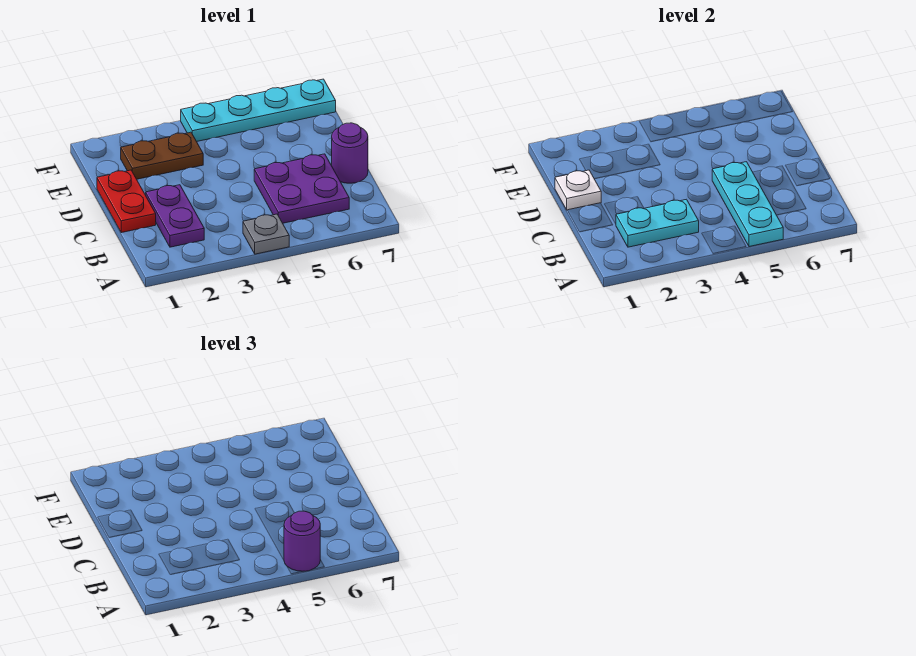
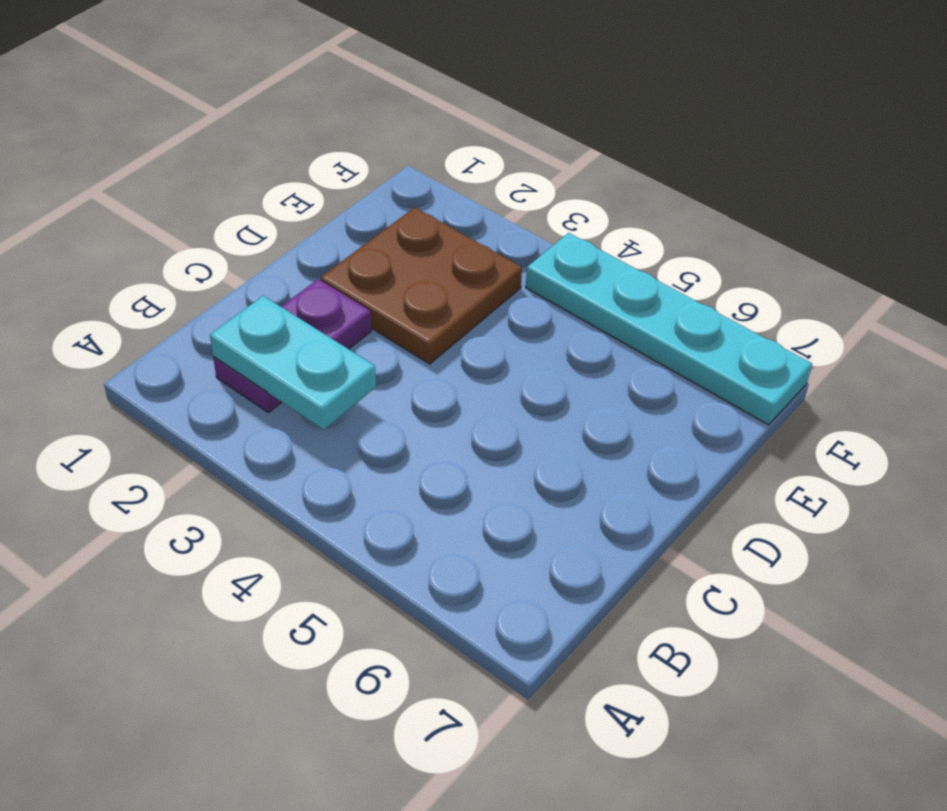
brown 2x2 plate [321,207,522,364] -> brown 1x2 plate [121,132,203,179]
none -> grey 1x1 plate [243,214,289,254]
none -> purple 2x2 plate [254,154,349,223]

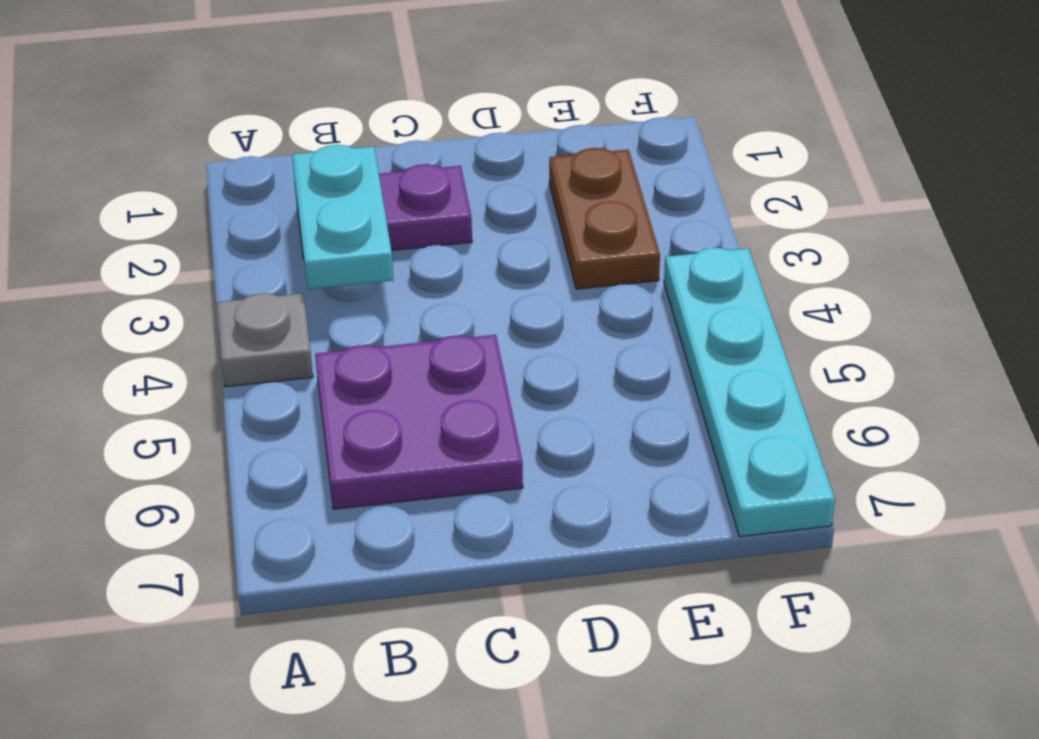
none -> red 1x2 plate [97,170,156,233]
none -> purple 1x1 round brick [332,123,368,183]

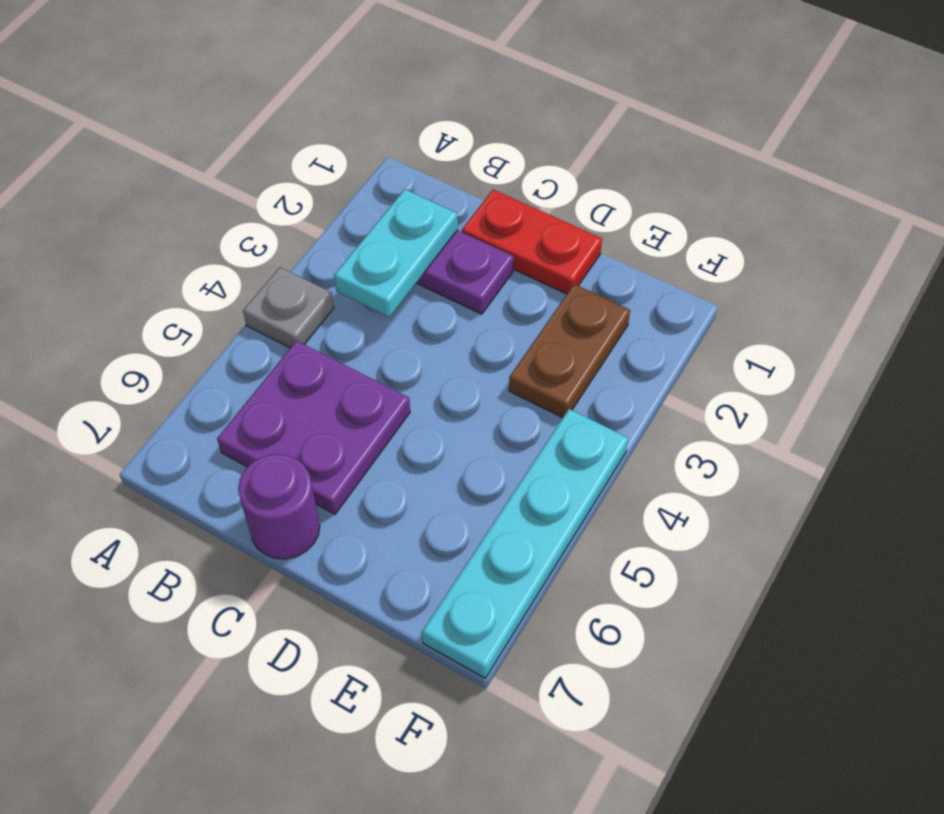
none -> cyan 1x3 plate [712,162,783,247]
none -> white 1x1 plate [555,170,601,210]

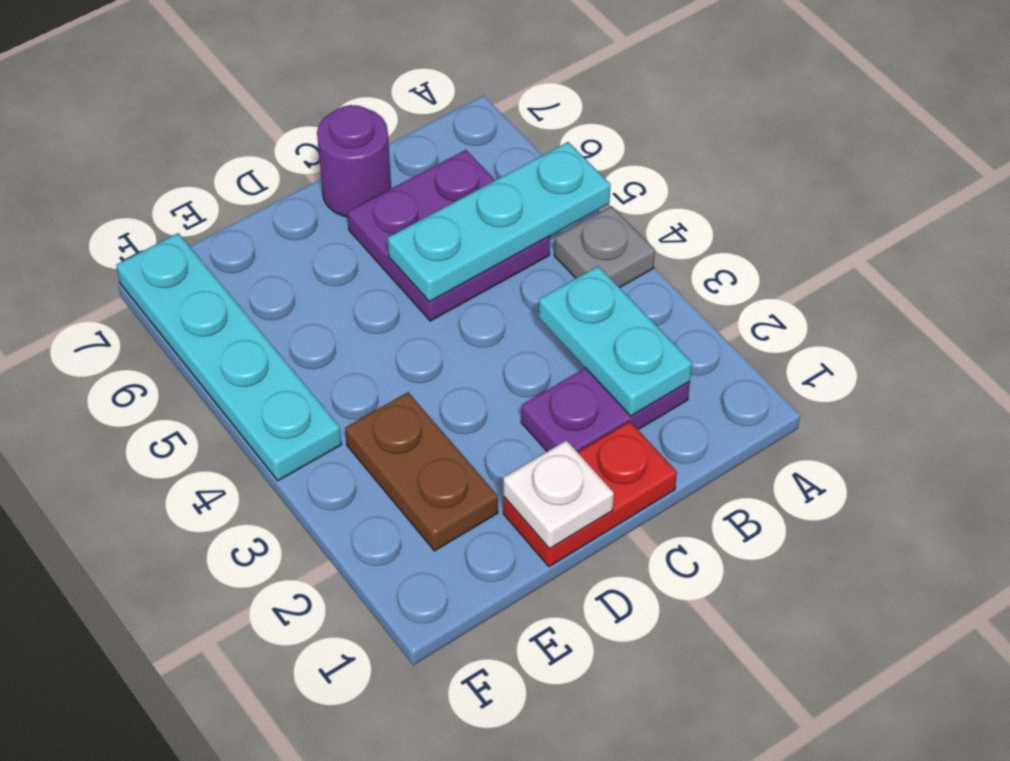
none -> purple 1x1 round brick [284,511,320,571]

